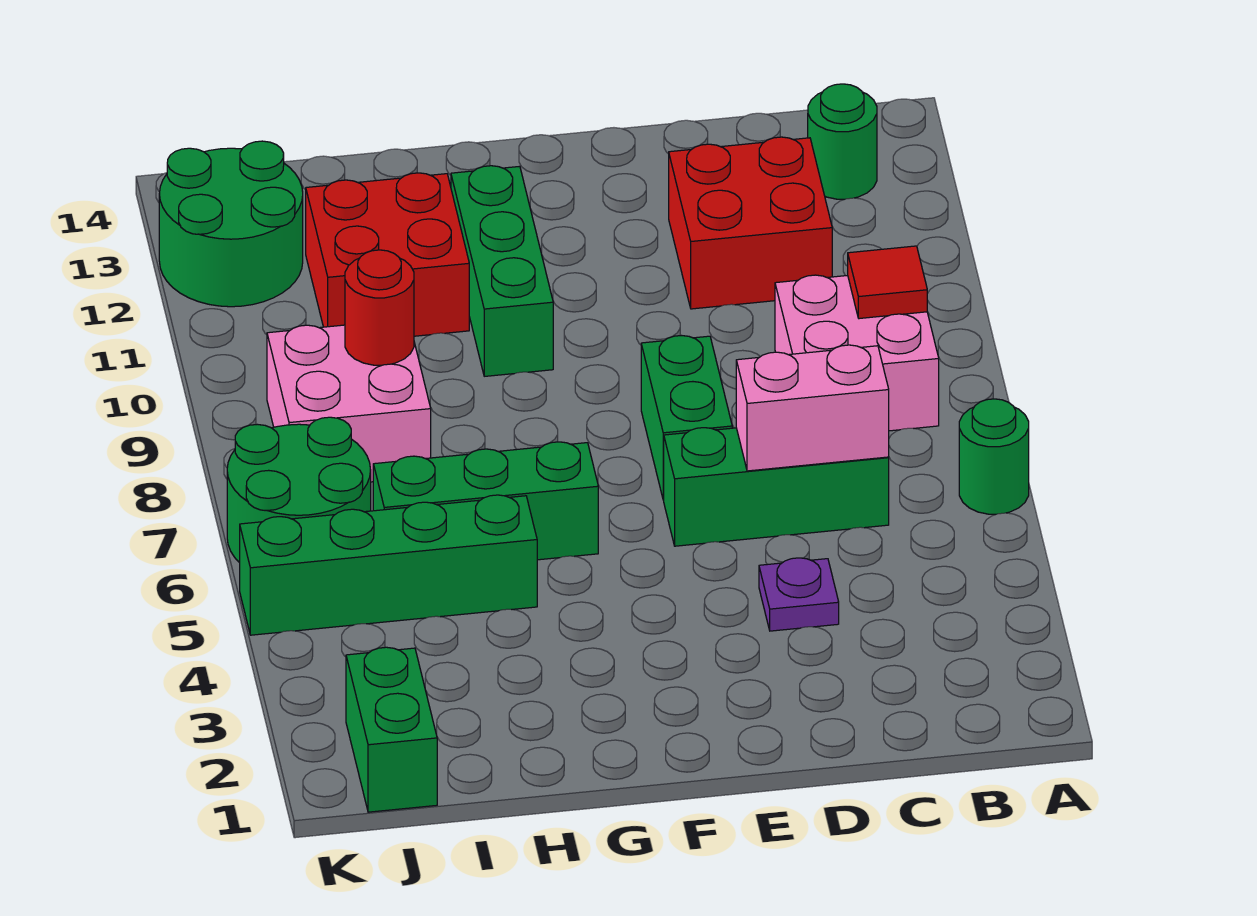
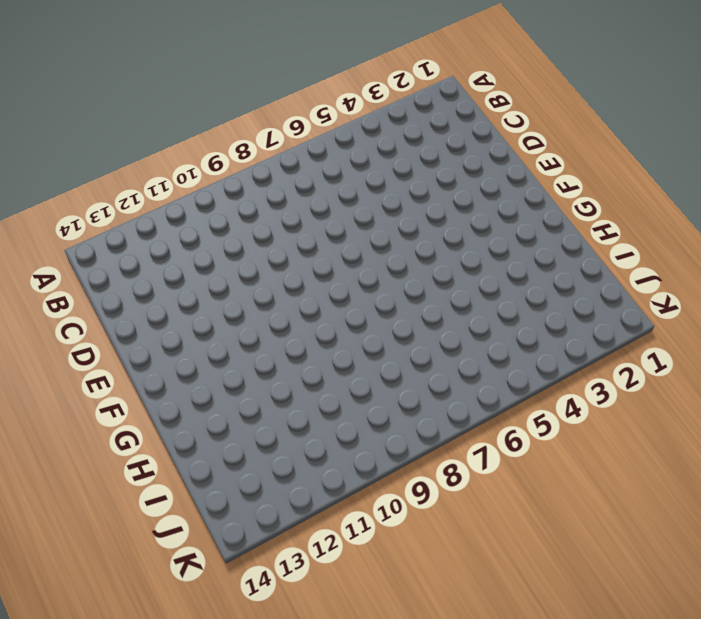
none -> green 1x1 round brick [959,399,1029,514]
none -> pink 2x2 brick [775,275,939,431]
none -> green 1x1 round brick [808,84,877,199]

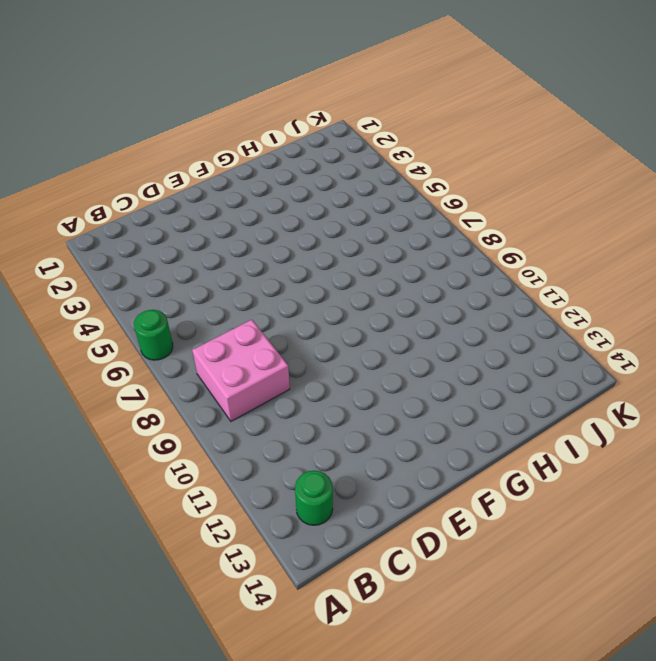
none -> green 1x3 brick [664,428,889,546]
none -> red 2x2 brick [669,137,832,309]
none -> purple 1x1 plate [759,558,839,631]

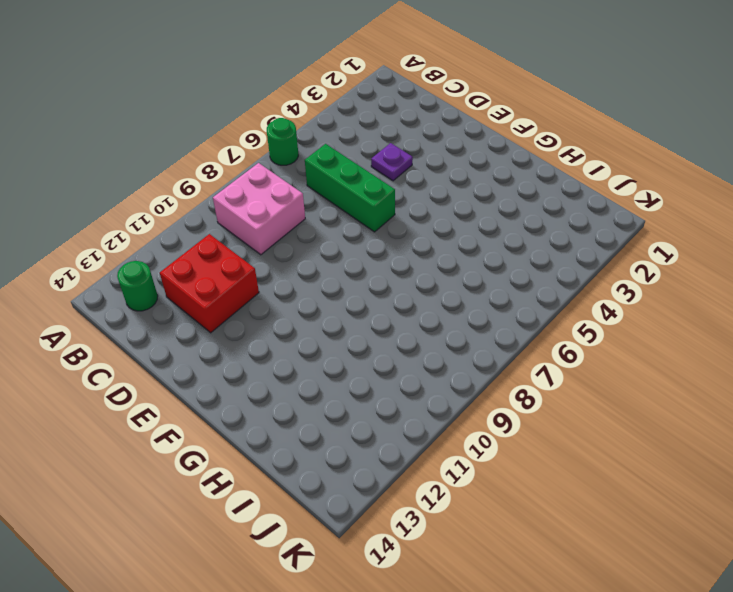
none -> green 1x2 brick [641,336,732,500]
none -> green 1x3 brick [373,442,598,560]
none -> green 1x3 brick [451,166,553,376]

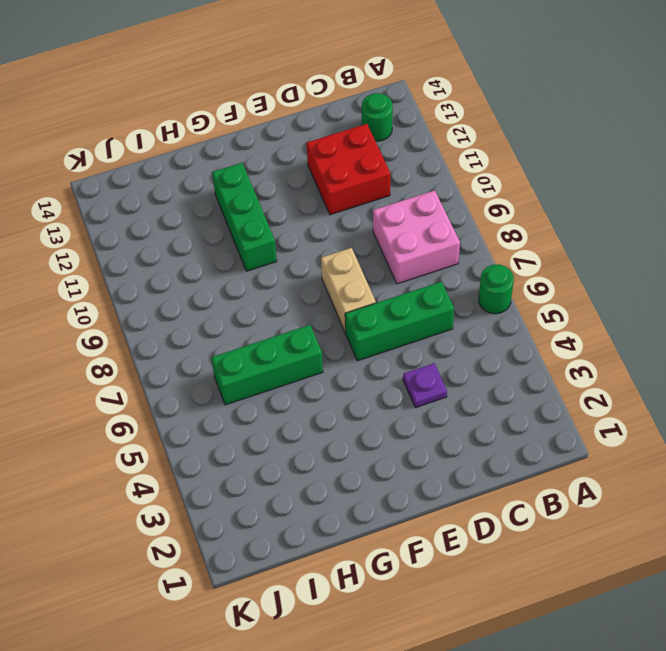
tan 1x2 brick [321,248,376,332] -> green 1x2 brick [641,336,732,500]
none -> green 1x4 brick [240,495,537,635]
none -> red 2x2 brick [306,173,469,336]
none -> pink 2x2 brick [267,325,431,482]

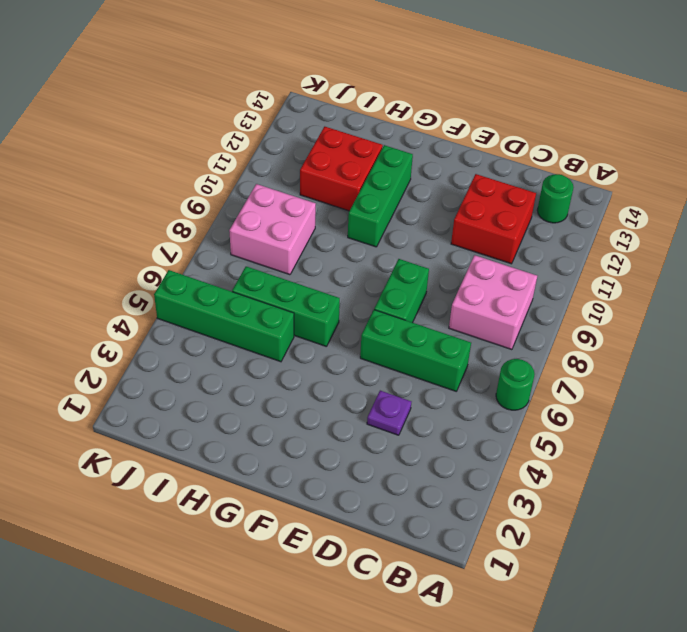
none -> green 1x2 brick [346,647,437,812]
none -> green 2x2 round brick [227,417,371,563]
none -> green 2x2 round brick [159,141,303,307]

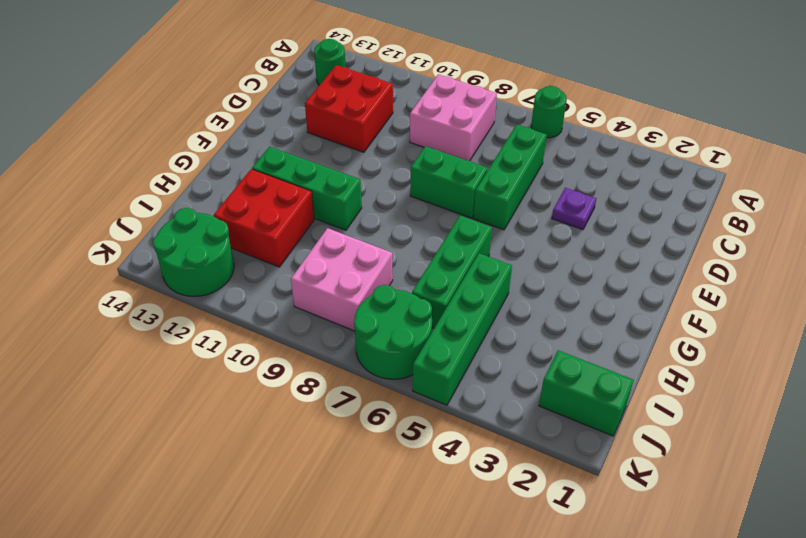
none -> red 1x1 tile [848,246,927,319]
none -> pink 1x2 brick [736,345,889,471]
none -> red 1x1 round brick [345,250,414,365]

